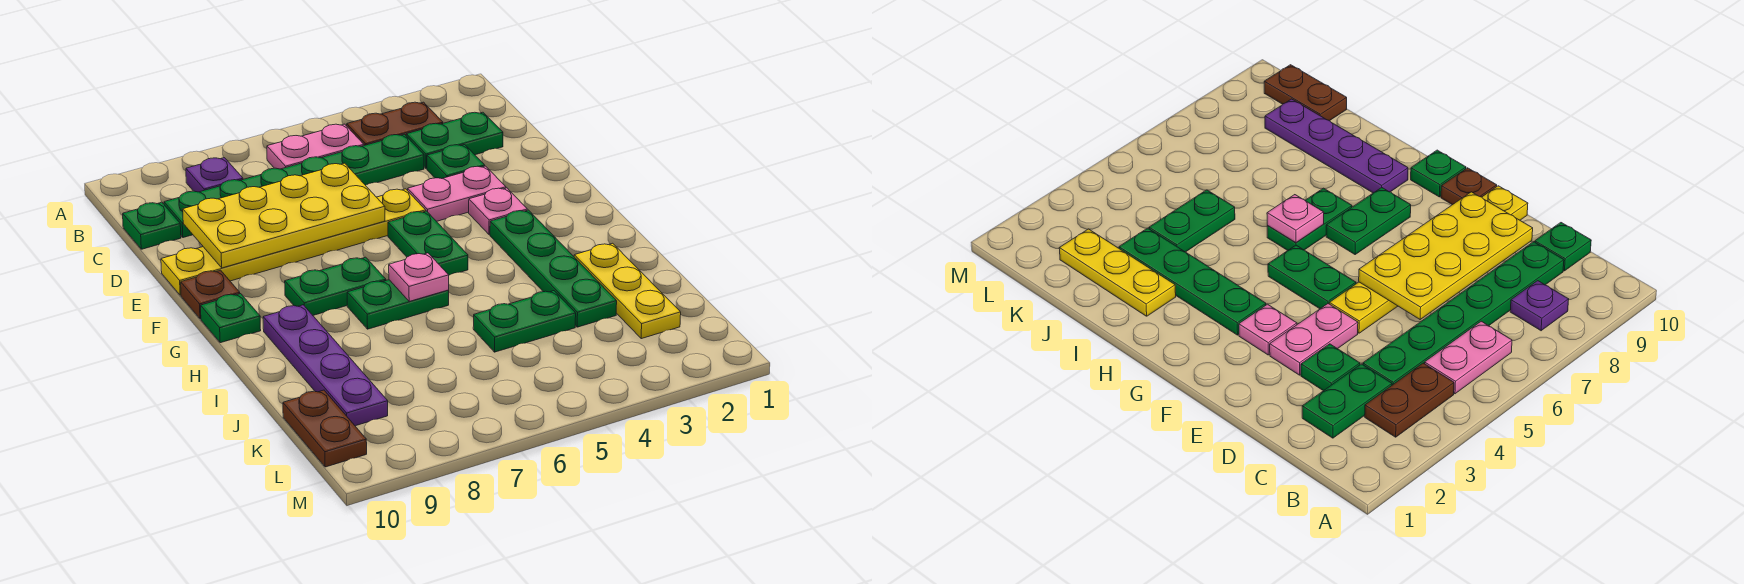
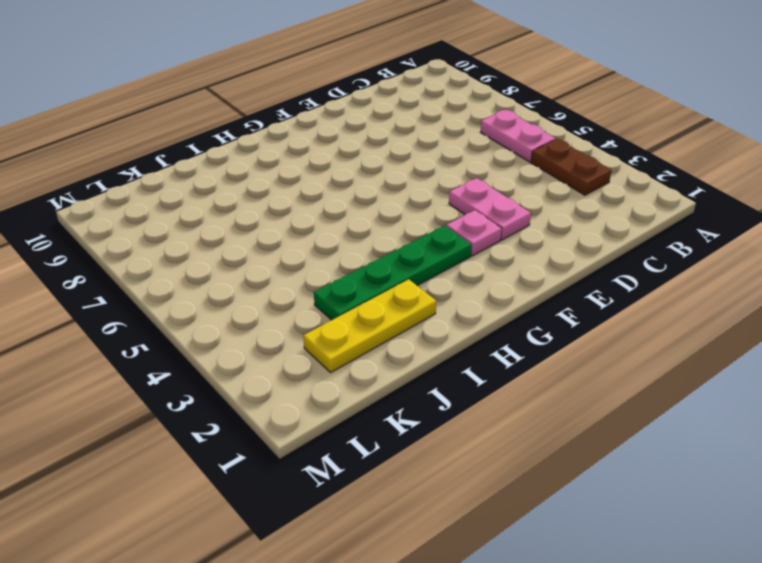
none -> purple 1x1 plate [186,158,243,192]
none -> green 1x2 plate [406,112,503,169]
none -> green 1x6 plate [164,134,424,238]

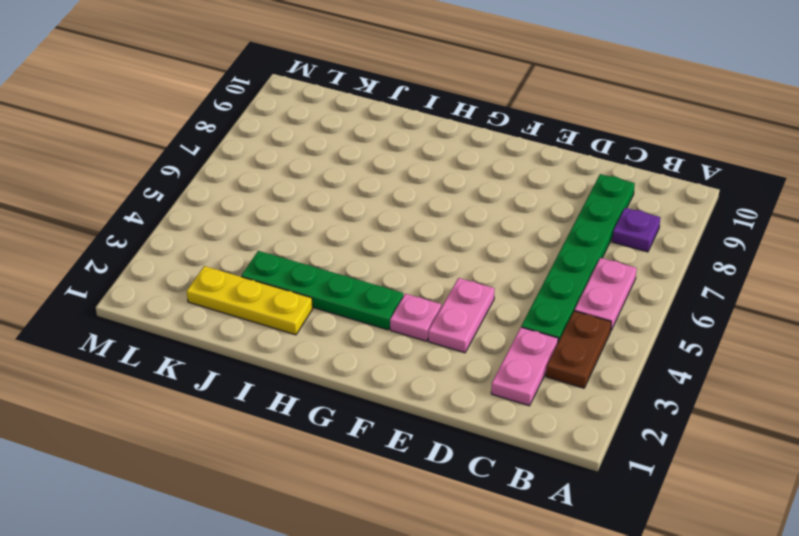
pink 1x2 plate [491,327,558,406] -> green 1x2 plate [406,112,503,169]
none -> green 1x1 plate [123,202,181,249]
none -> green 1x1 plate [427,145,485,179]
none -> yellow 1x6 plate [161,189,426,295]

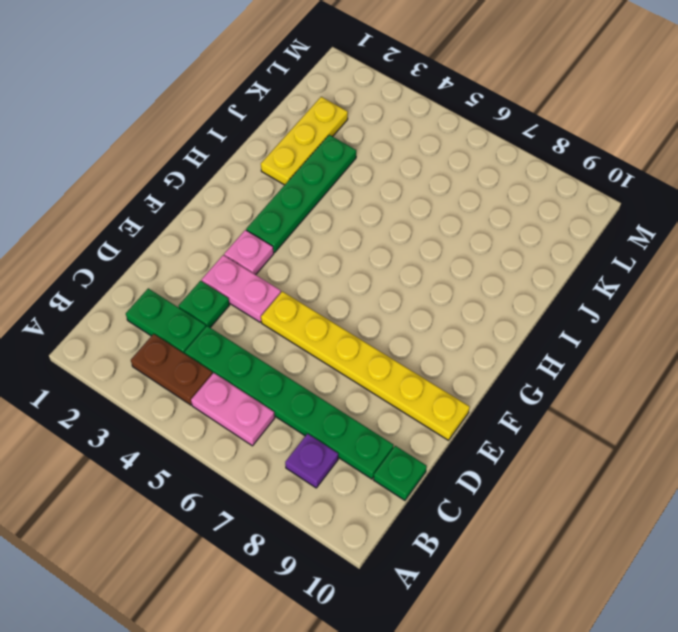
none -> green 1x2 plate [388,211,468,275]
none -> brown 1x1 plate [181,270,240,319]
none -> green 1x2 plate [285,257,386,315]

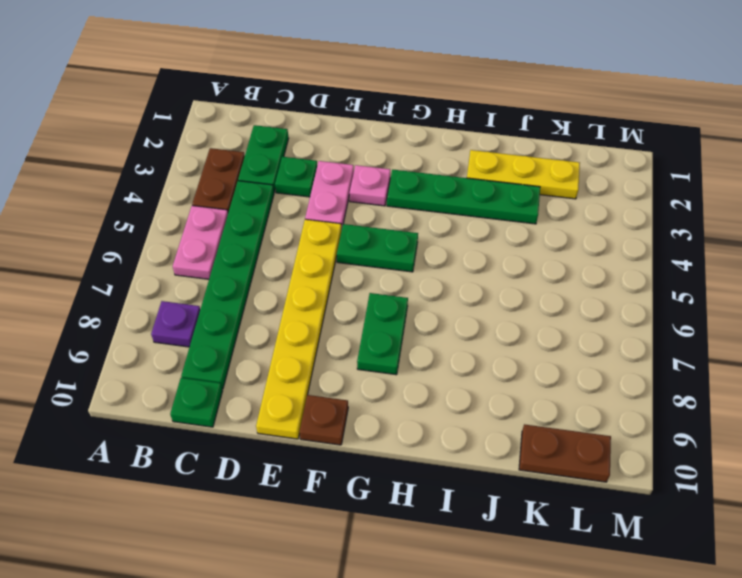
none -> green 1x1 plate [201,294,261,343]
none -> green 1x2 plate [347,280,449,329]
none -> purple 1x4 plate [263,305,388,426]

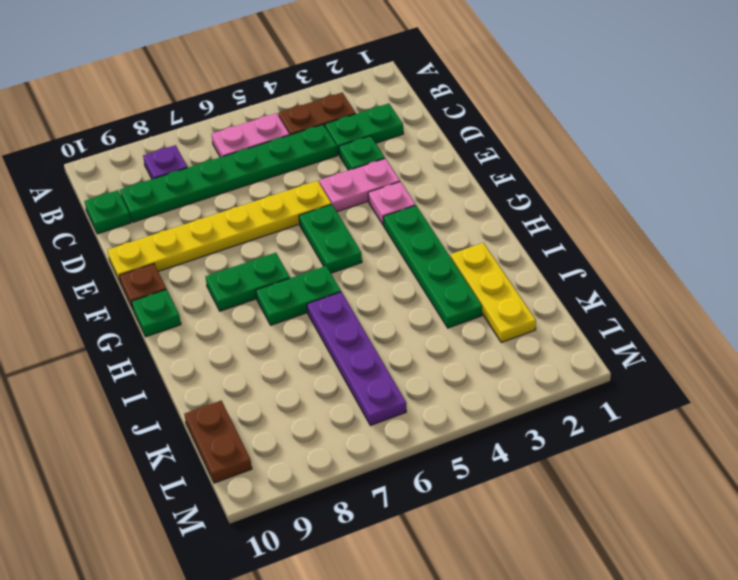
purple 1x4 plate [307,292,406,425] -> purple 1x4 plate moved to [263,305,388,426]
none -> green 1x2 plate [473,291,576,352]
none -> yellow 2x4 plate [183,163,385,268]
none -> pink 1x1 plate [389,253,449,301]

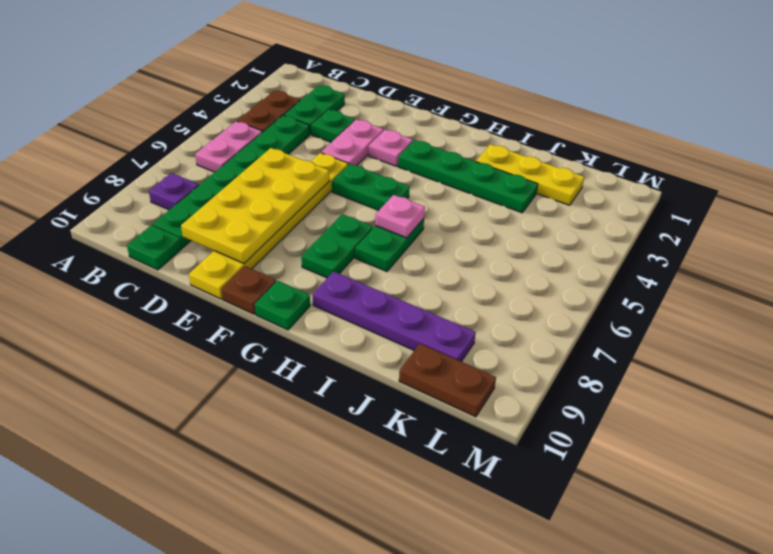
none -> green 1x2 plate [473,291,576,352]

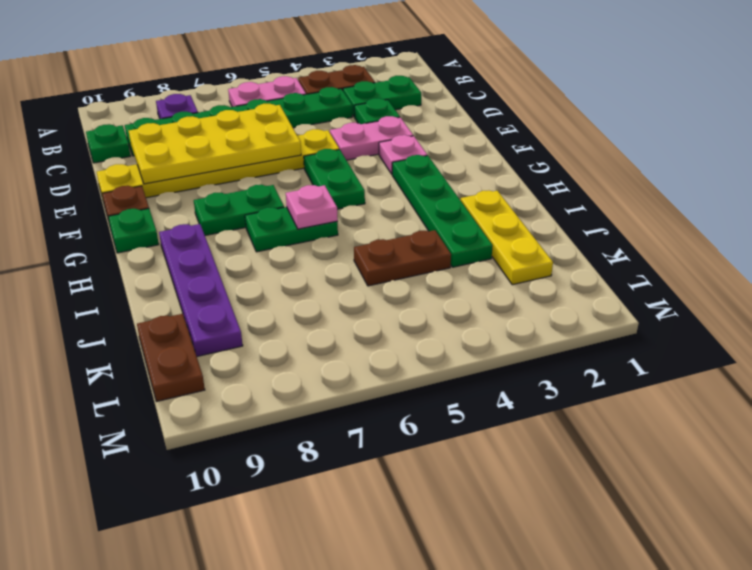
brown 1x2 plate [354,230,451,286] -> green 1x2 plate [473,291,576,352]

